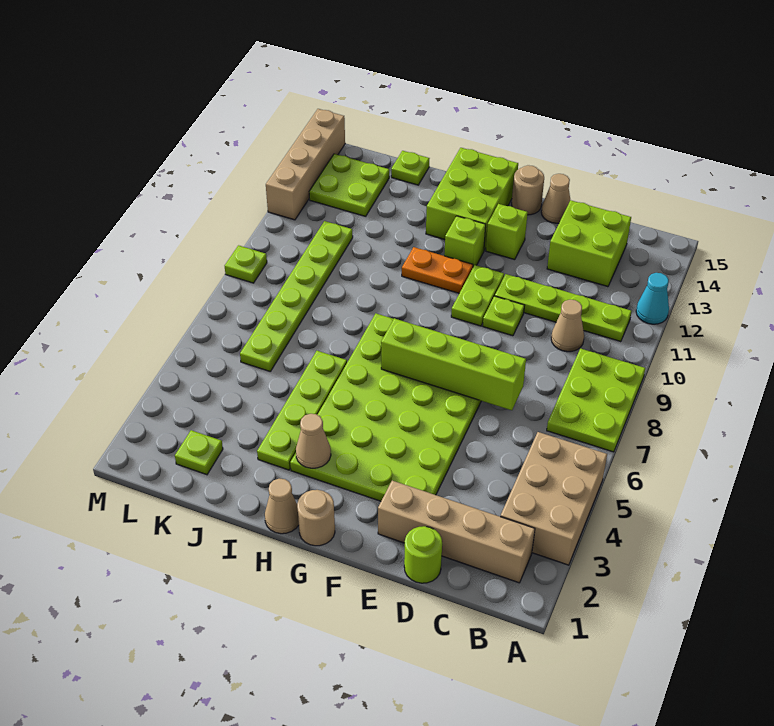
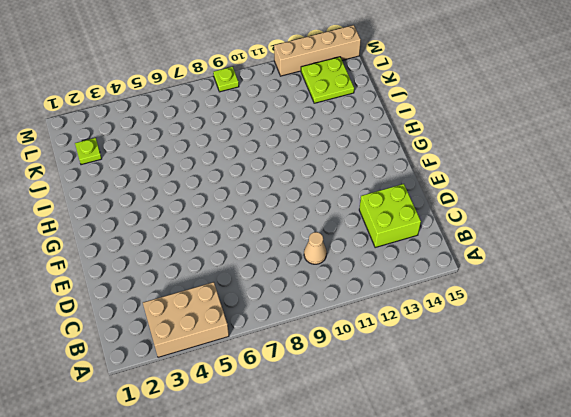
none -> lime 2x3 plate [547,348,645,452]
none -> cyan 1x1 cone [636,273,669,324]
none -> tan 1x4 brick [378,481,535,583]

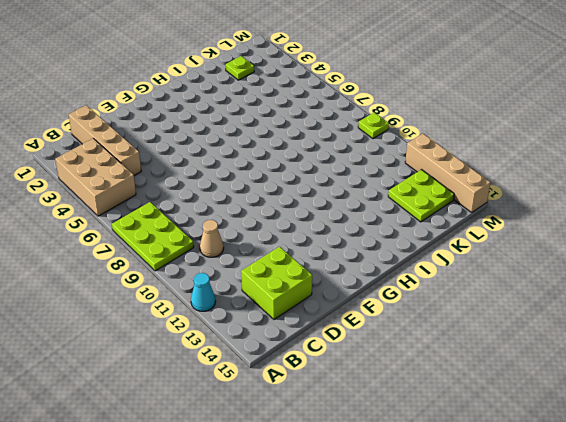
tan 1x4 brick [69,105,141,175] -> tan 1x4 brick turned to [378,481,535,583]
none -> lime 1x4 plate [495,274,632,342]
none -> lime 1x1 round brick [404,526,442,583]
none -> lime 4x6 plate [290,314,481,501]

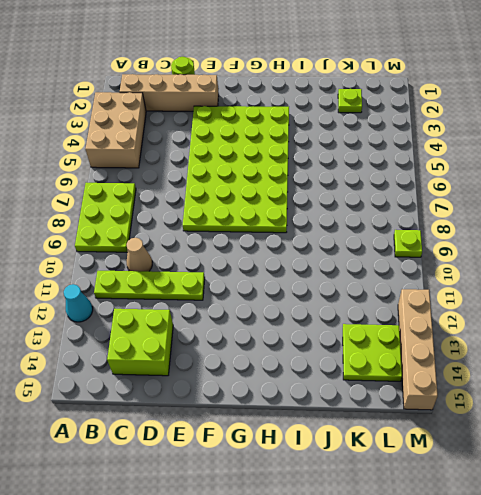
none -> lime 1x1 plate [483,296,525,336]
none -> tan 1x1 cone [541,174,570,223]
none -> lime 1x2 plate [451,265,504,326]

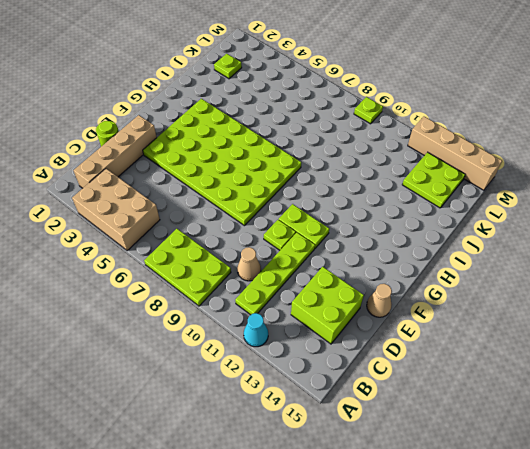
none -> lime 1x1 brick [486,204,528,260]
none -> tan 1x1 round brick [512,165,544,215]
none -> tan 1x1 round brick [297,490,335,546]

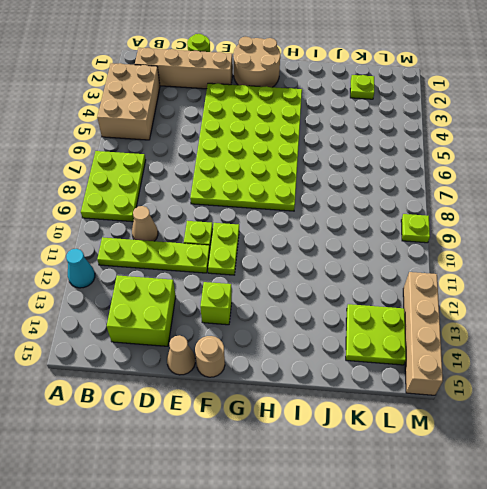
tan 2x2 round brick [233,37,280,87] -> tan 1x1 round brick [297,490,335,546]
none -> orange 1x2 plate [402,247,473,293]
none -> lime 1x1 brick [444,216,486,267]
none -> lime 2x3 brick [426,148,518,250]

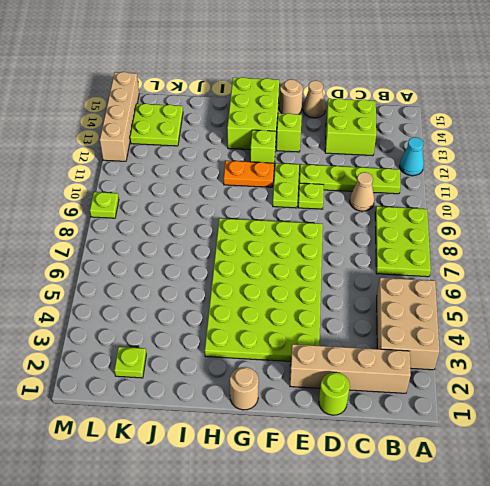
none -> tan 1x1 cone [265,479,299,534]
none -> lime 1x4 plate [257,351,347,470]
none -> lime 1x1 plate [391,151,429,185]

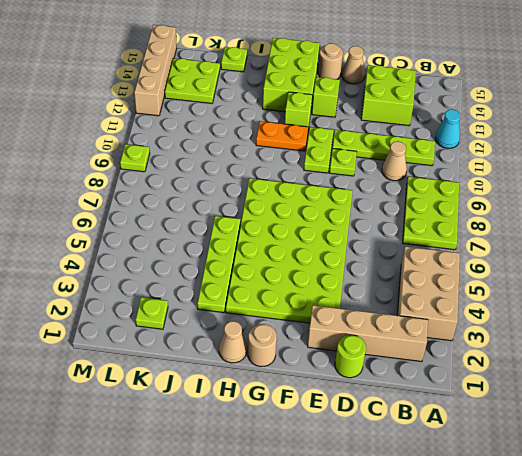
none -> lime 1x6 plate [240,221,353,371]
none -> lime 1x4 brick [381,318,526,410]
none -> tan 1x1 cone [296,414,331,468]

